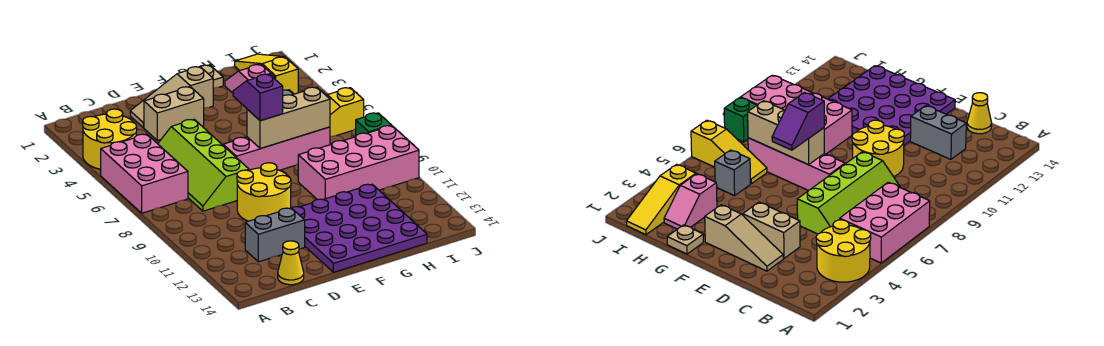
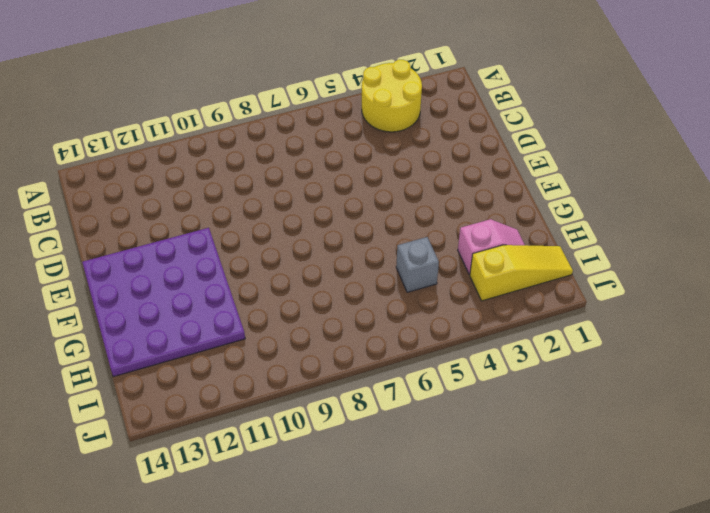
none -> pink 2x3 brick [101,134,188,213]
none -> lime 2x4 slope [158,119,249,211]
none -> grey 1x2 brick [245,208,305,262]

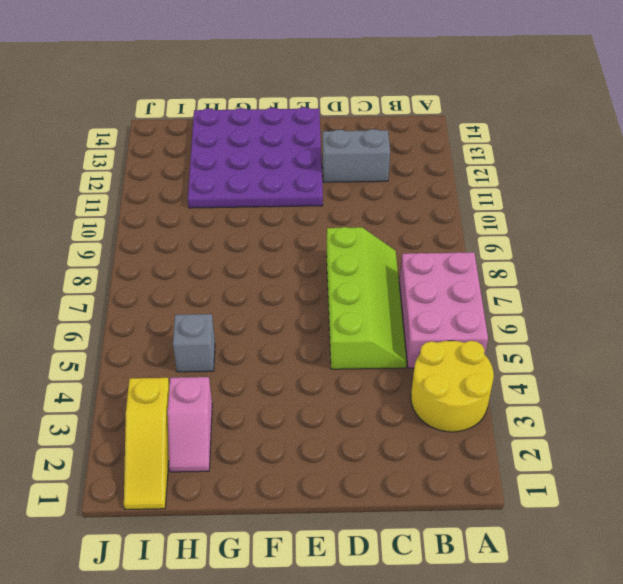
none -> yellow 1x1 cone [278,241,304,285]
none -> tan 1x3 slope [130,67,213,128]
none -> tan 1x2 brick [144,87,204,140]

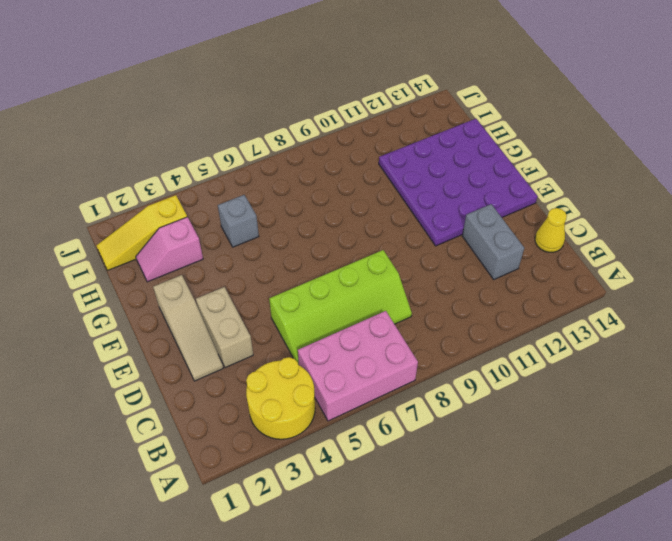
none -> yellow 2x2 round brick [237,163,291,221]
none -> pink 1x4 brick [223,127,330,170]
none -> tan 1x1 plate [200,65,223,89]

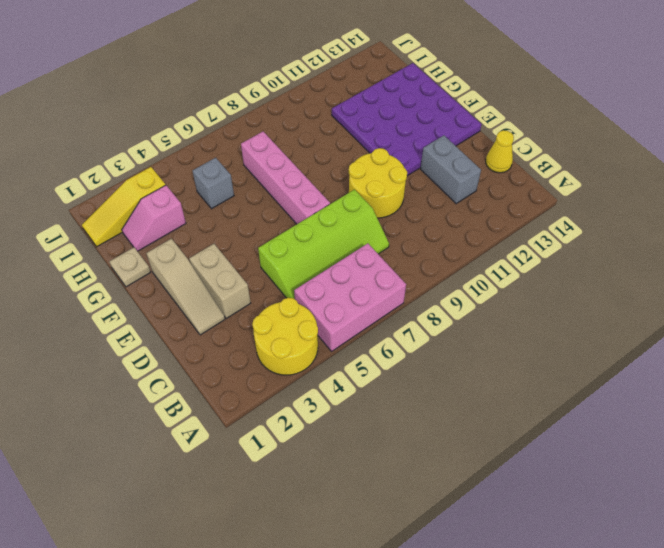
none -> pink 2x4 brick [298,125,419,200]
none -> yellow 1x3 slope [326,88,364,137]
none -> green 1x1 brick [356,113,391,135]

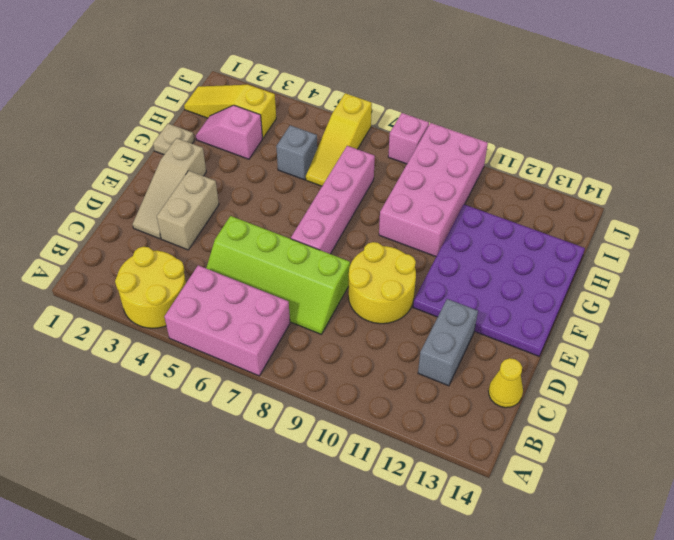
pink 1x1 brick [388,113,429,164] -> green 1x1 brick [356,113,391,135]
none -> tan 1x3 brick [247,87,330,149]
none -> purple 1x2 slope [233,74,283,121]

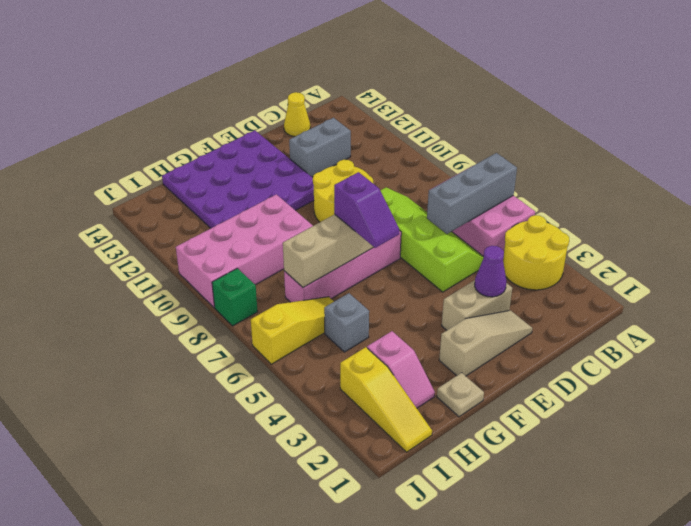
grey 1x3 brick [427,153,517,234] -> none
purple 1x1 cone [475,246,506,297] -> none

